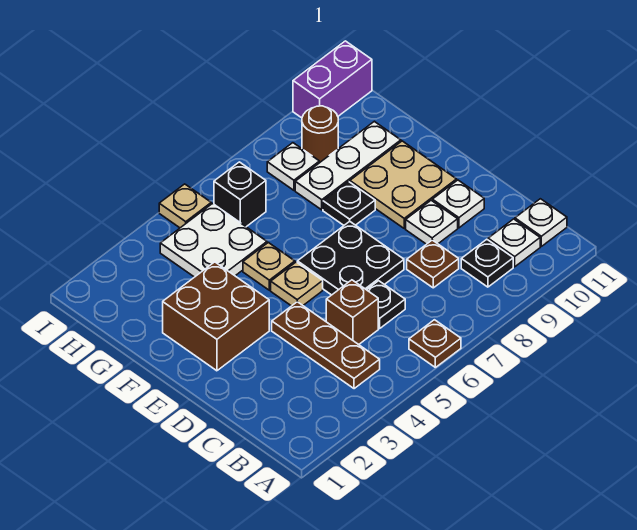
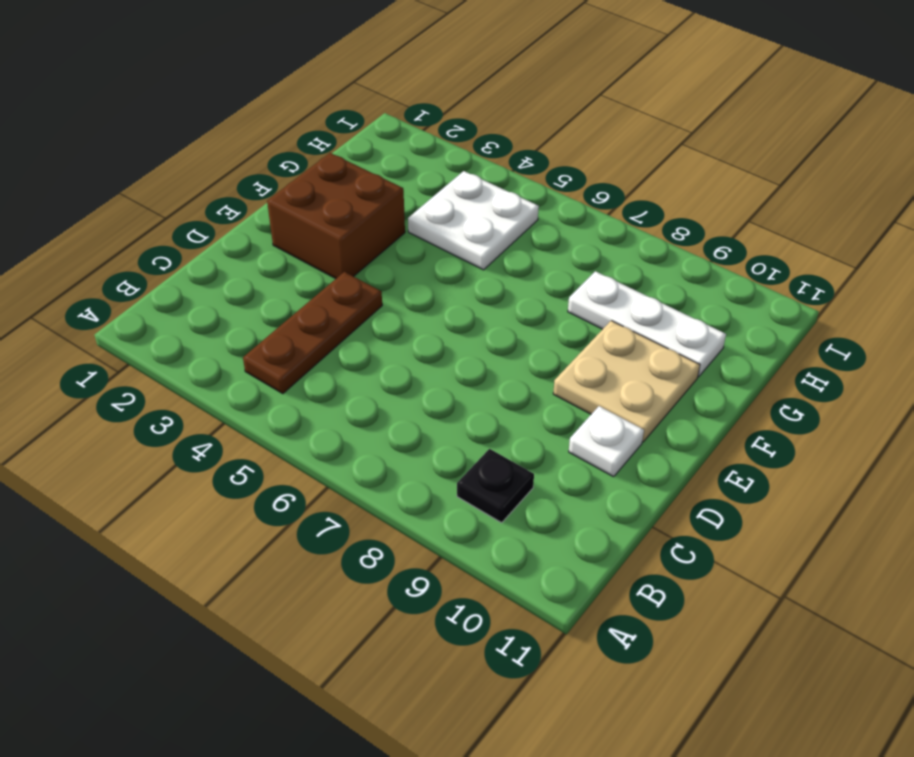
none -> brown 1x1 plate [409,320,461,367]
none -> white 1x1 plate [488,219,540,267]
none -> white 1x1 plate [515,199,567,246]

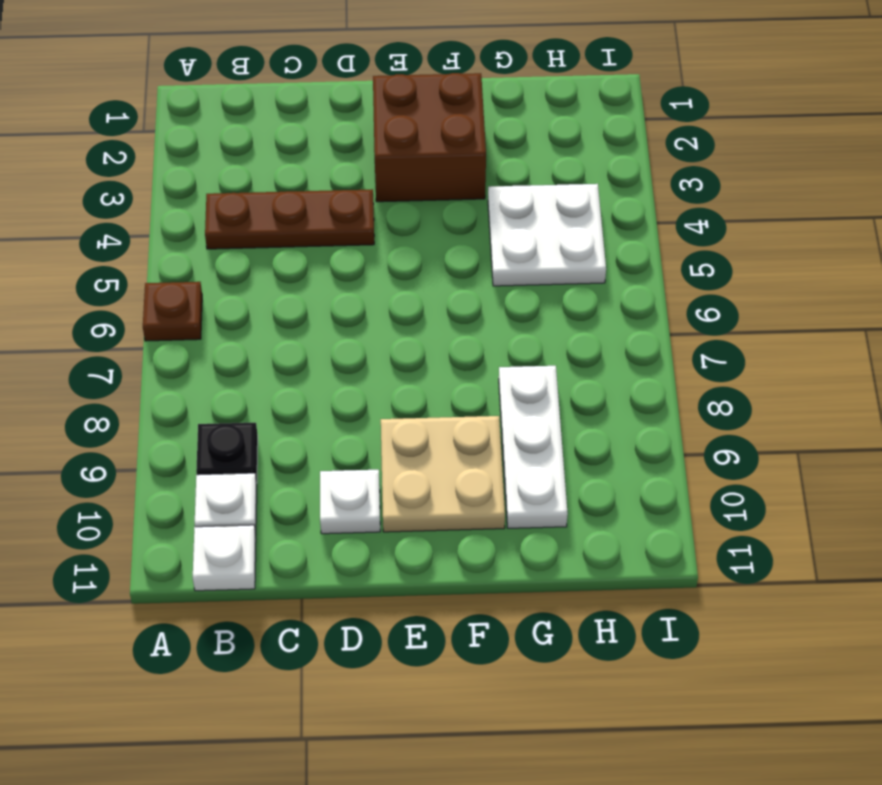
none -> brown 1x1 brick [326,280,378,345]
none -> black 1x1 plate [367,281,405,328]
none -> brown 1x1 plate [407,240,459,288]

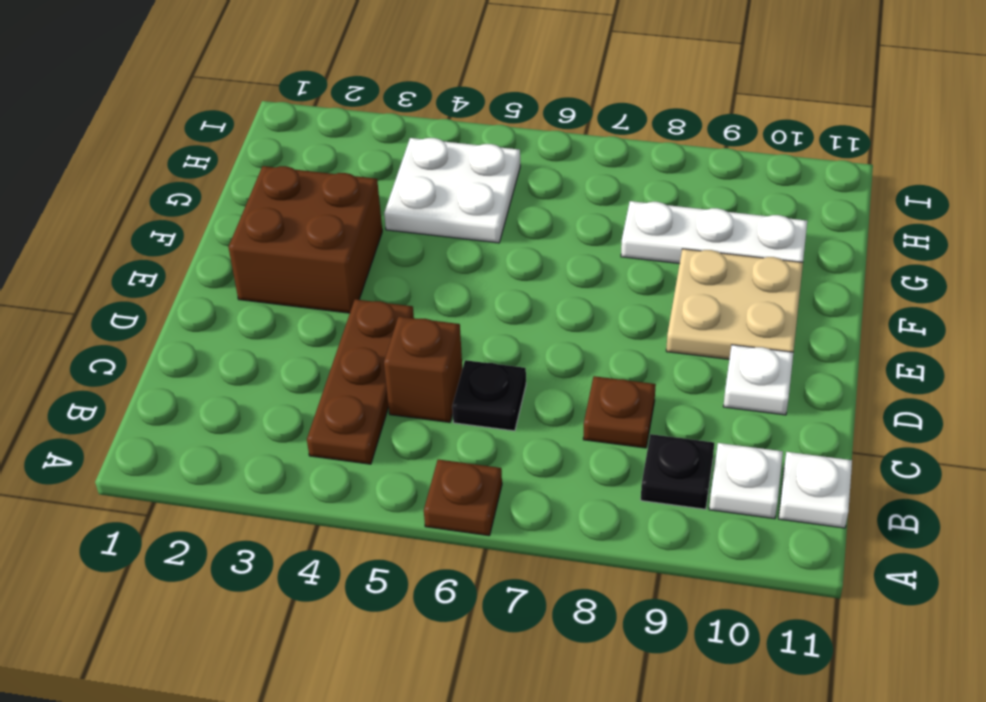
none -> black 2x2 plate [297,221,404,295]
none -> white 1x1 plate [406,200,458,244]
none -> tan 1x1 plate [271,262,323,306]

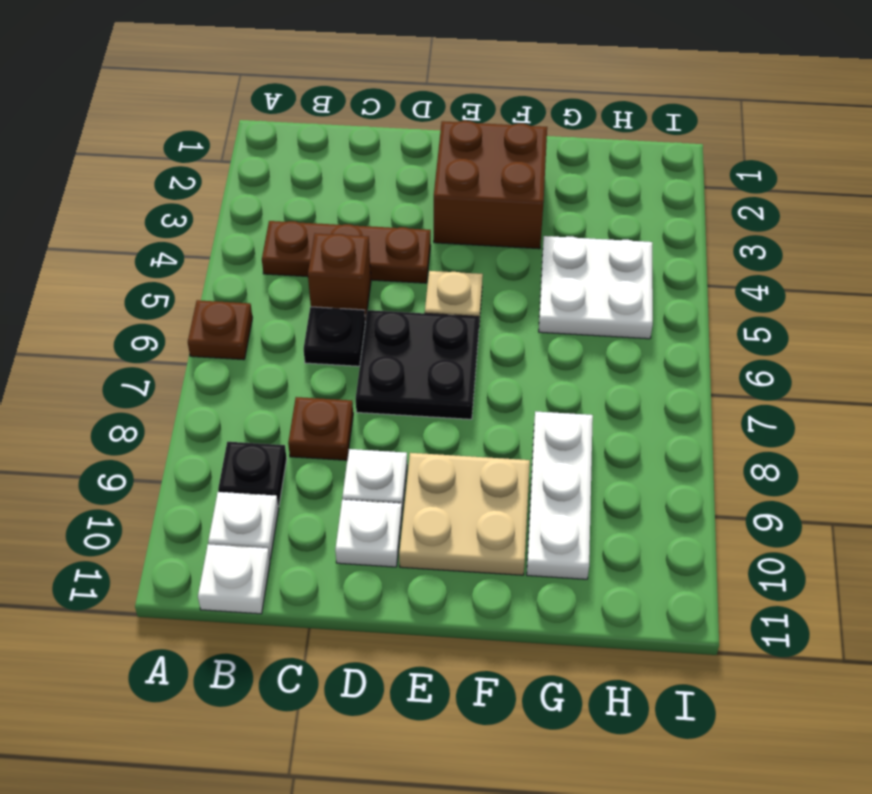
none -> tan 1x1 plate [243,243,295,290]
none -> black 1x1 plate [323,182,375,225]
none -> black 1x1 brick [214,162,266,227]

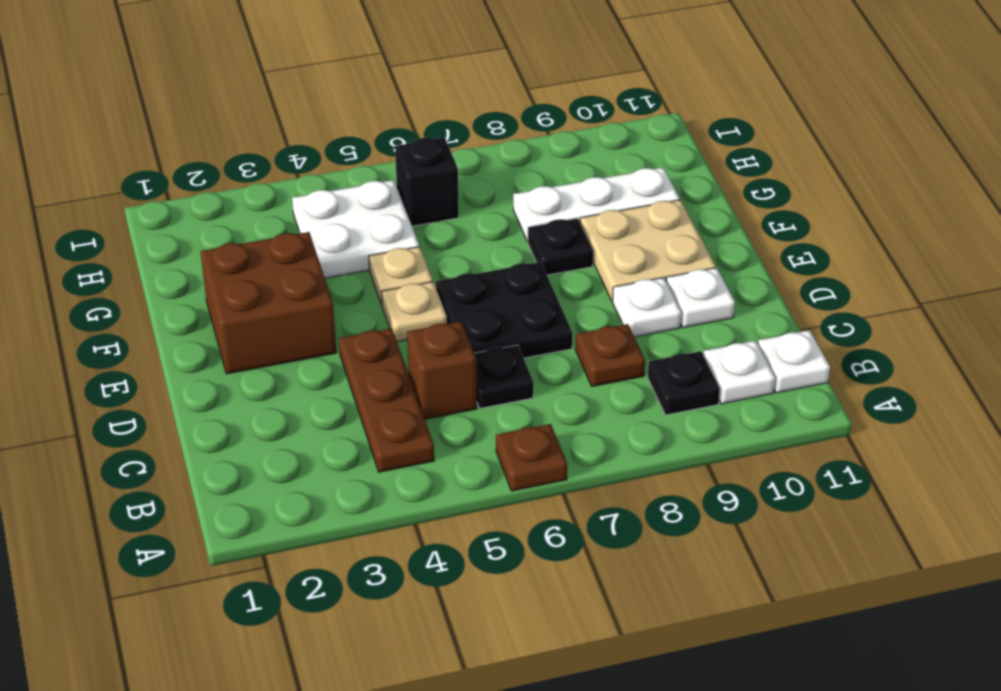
none -> white 1x1 plate [267,143,319,190]
none -> brown 1x1 round brick [302,106,338,163]
none -> tan 1x1 plate [159,184,211,228]

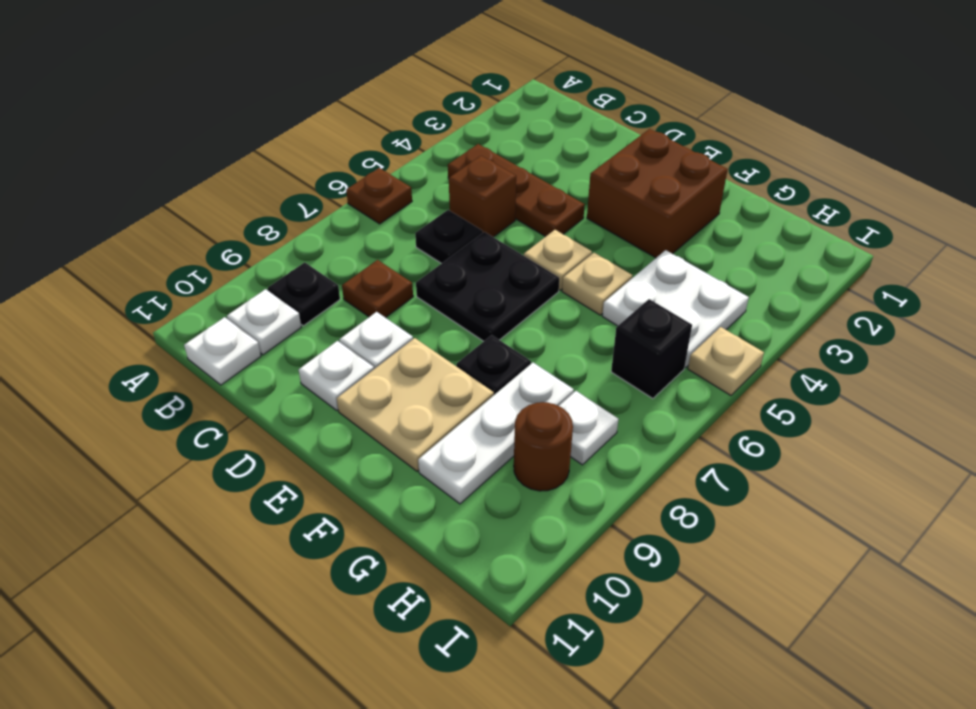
none -> purple 1x2 brick [293,41,372,118]

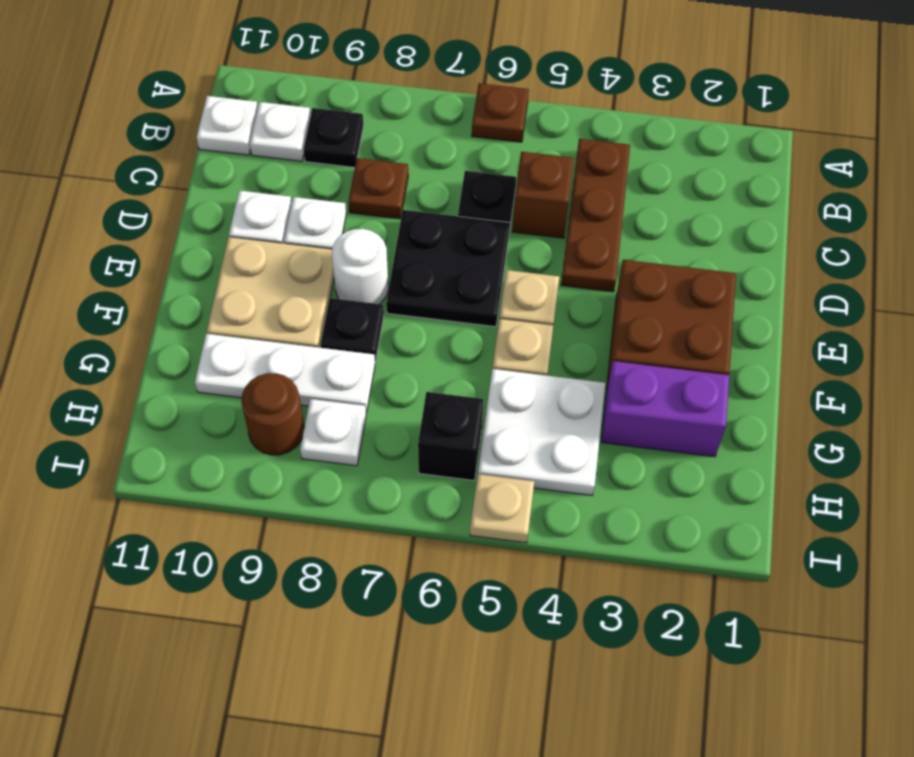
white 1x1 round brick [332,229,388,304] -> none
purple 1x2 brick [601,361,729,457] -> purple 1x2 brick moved to [293,41,372,118]

